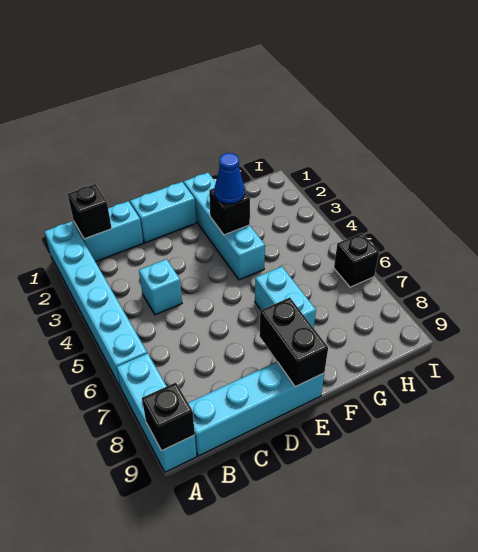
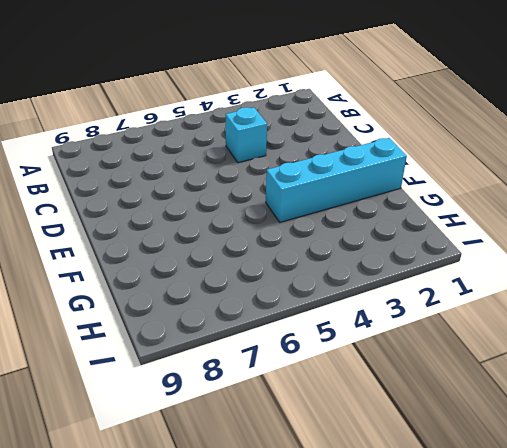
none -> cyan 1x6 brick [44,221,147,388]
none -> cyan 1x3 brick [117,353,197,472]
none -> cyan 1x2 brick [74,201,143,262]

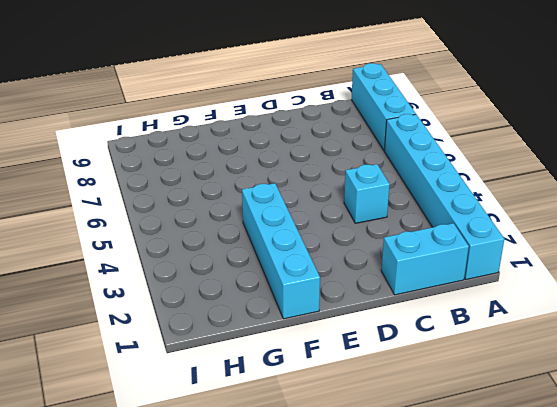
none -> cyan 1x4 brick [188,362,324,456]
none -> cyan 1x2 brick [130,182,196,243]
none -> cyan 1x2 brick [255,267,316,328]

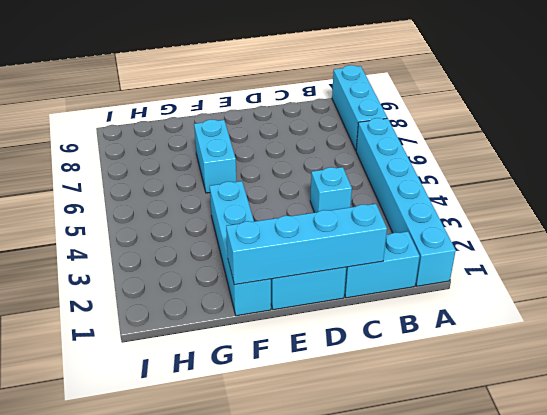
cyan 1x4 brick [226,204,387,285] -> cyan 1x4 brick moved to [188,362,324,456]
none -> black 1x1 brick [334,233,379,287]
none -> black 1x1 brick [142,383,195,451]
none -> black 1x1 brick [68,184,112,239]

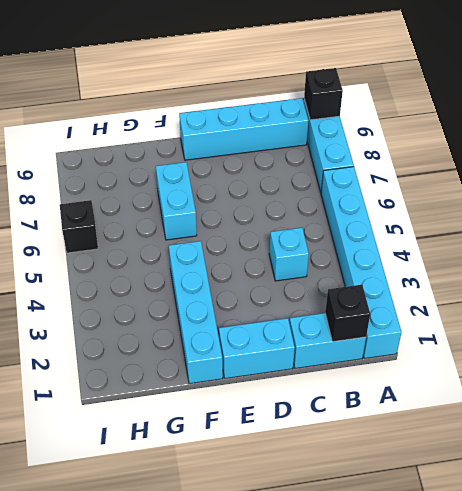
none -> black 1x2 brick [259,298,328,387]
none -> black 1x1 brick [209,188,250,235]
none -> blue 1x1 cone [214,153,245,204]

